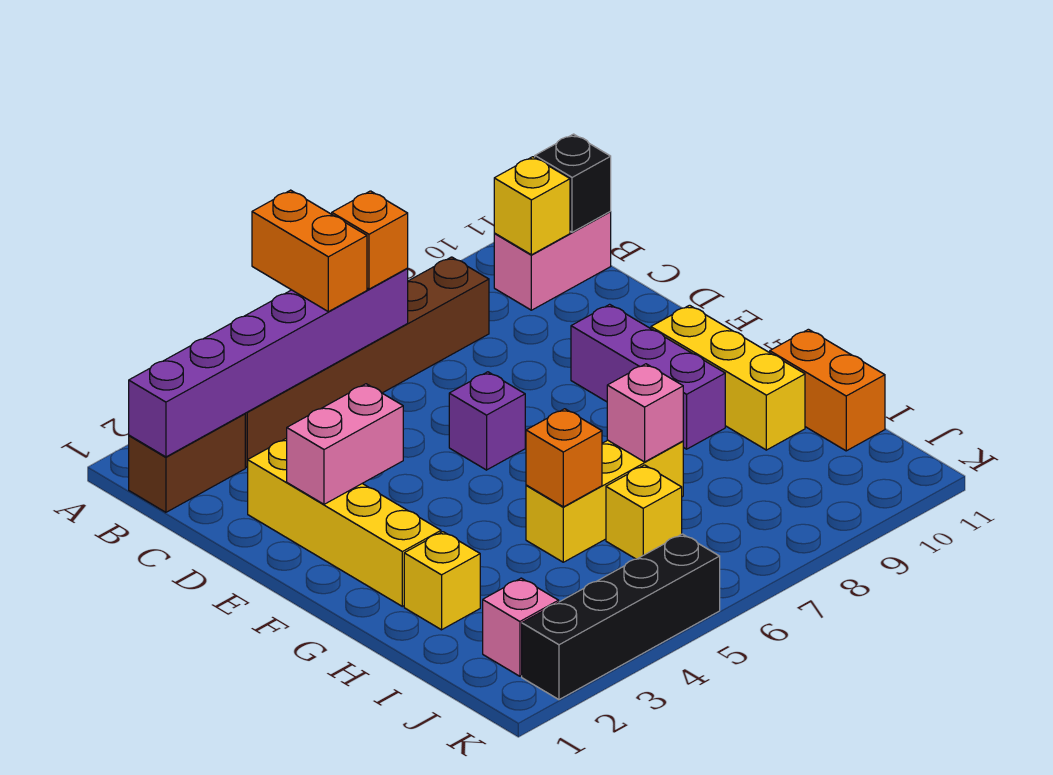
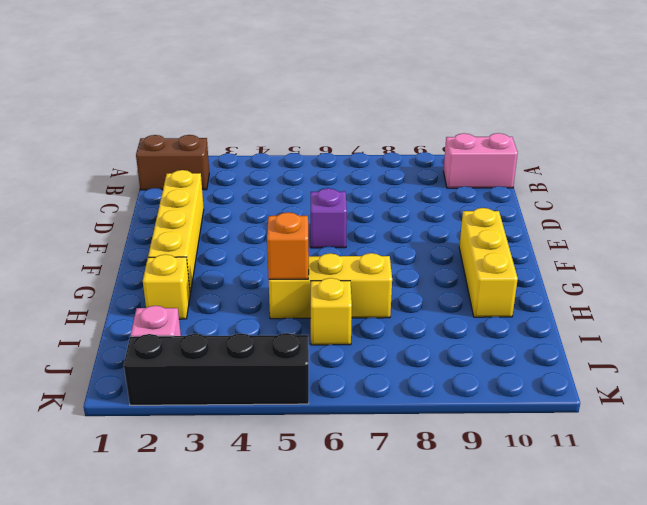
none -> brown 1x6 brick [245,257,489,467]
none -> purple 1x3 brick [571,304,725,449]
none -> orange 1x2 brick [770,329,885,451]

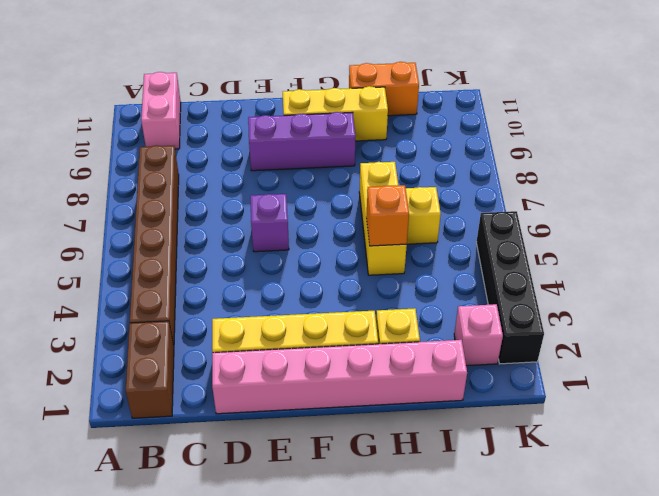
pink 1x6 brick [212,340,467,414] -> none
none -> purple 1x6 brick [129,269,408,457]
none -> yellow 1x1 brick [494,157,570,255]
none -> black 1x1 brick [535,134,611,232]

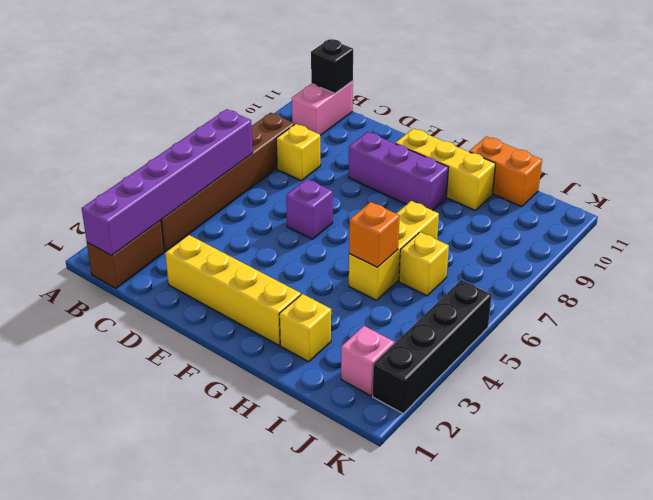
yellow 1x1 brick [276,124,320,181] -> yellow 1x1 brick moved to [494,157,570,255]
none -> pink 1x2 brick [287,384,403,504]
none -> pink 1x1 brick [607,364,683,462]
none -> orange 1x2 brick [252,190,367,312]

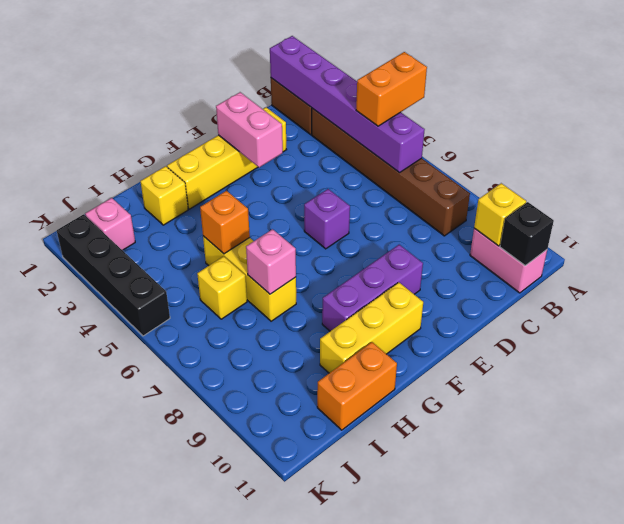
none -> orange 1x1 brick [332,191,408,289]

